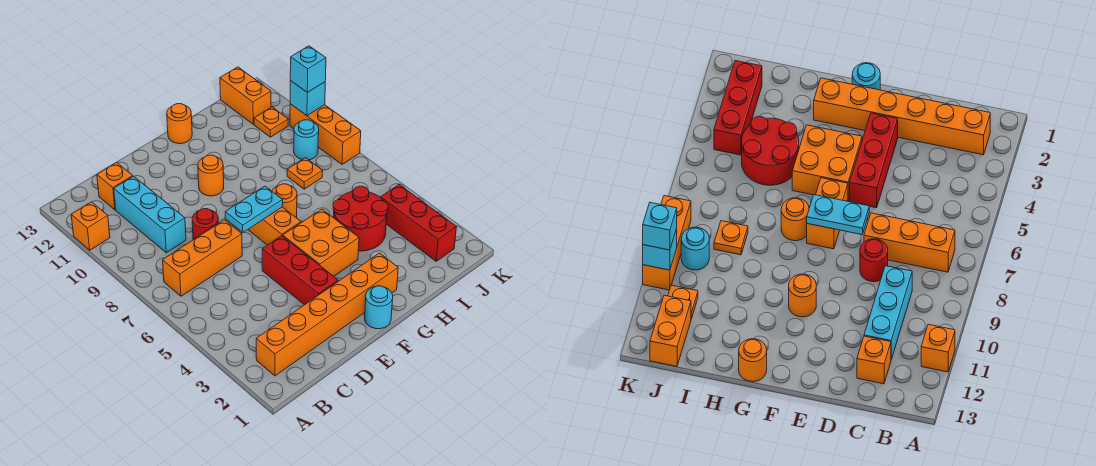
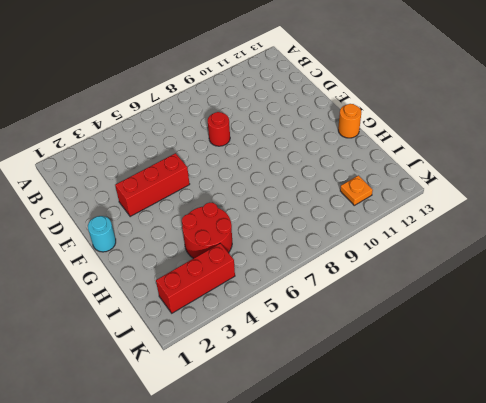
none -> orange 1x1 brick [71,202,110,250]
none -> orange 1x6 brick [256,253,398,376]
none -> orange 1x3 brick [163,220,242,296]

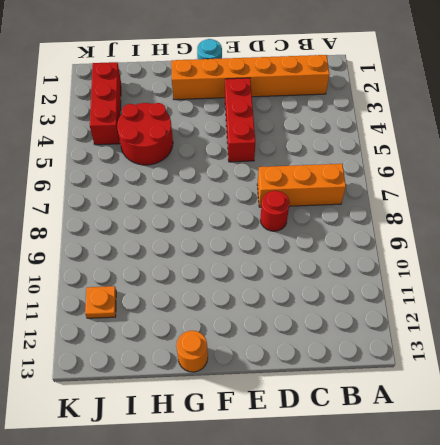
none -> orange 1x1 brick [71,202,110,250]
none -> cyan 1x3 brick [114,176,186,253]
none -> orange 1x1 brick [97,163,133,210]

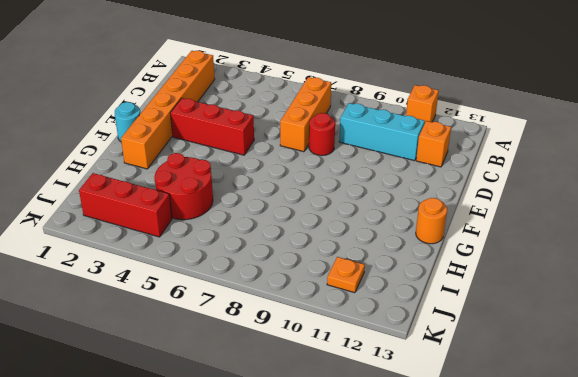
none -> orange 2x2 brick [283,209,359,276]
none -> orange 1x2 brick [248,207,301,245]
none -> orange 1x1 round brick [198,155,224,196]

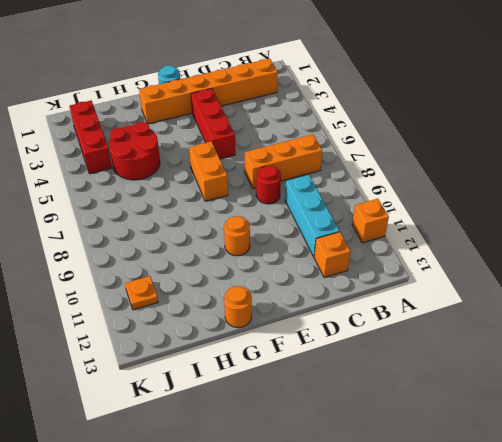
none -> orange 2x2 brick [283,209,359,276]
none -> orange 1x1 round brick [272,184,297,218]
none -> orange 1x1 plate [287,158,323,189]

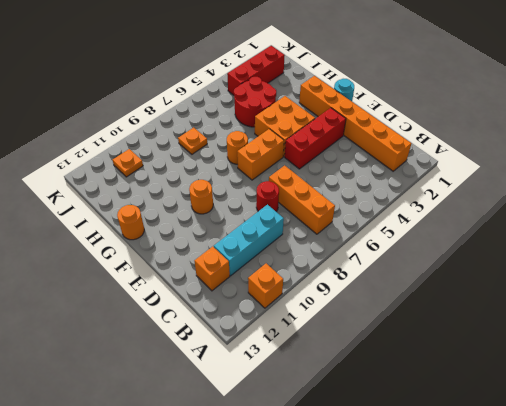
none -> cyan 1x1 round brick [294,120,319,160]
none -> orange 1x2 brick [220,67,271,124]
none -> orange 1x3 brick [290,104,361,164]

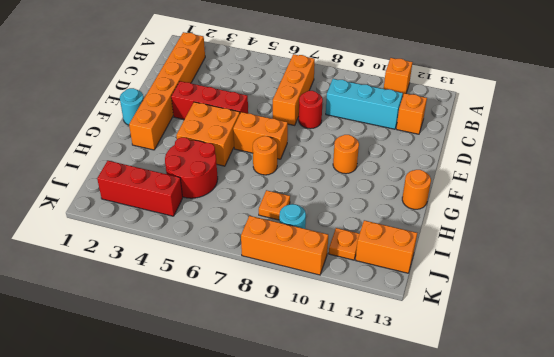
none -> cyan 1x2 plate [225,186,283,233]
none -> cyan 1x1 brick [290,81,325,116]
none -> cyan 1x1 brick [290,46,326,92]

